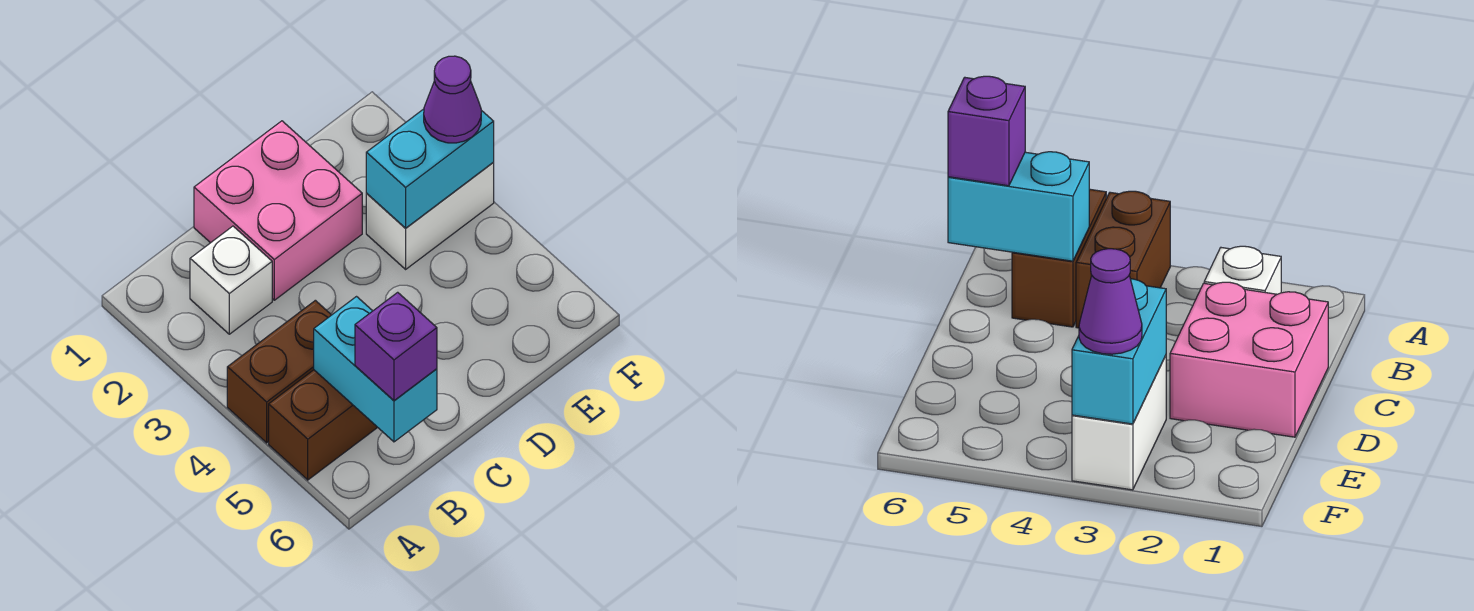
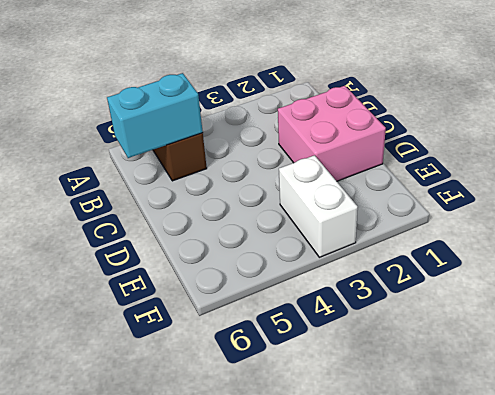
none -> brown 1x2 brick [227,300,331,443]
none -> white 1x1 brick [190,226,272,334]

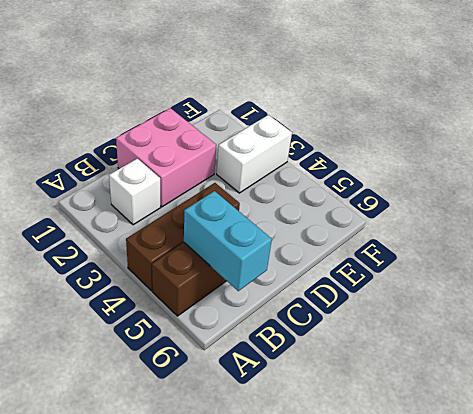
brown 1x3 brick [126,183,240,291] -> brown 1x2 brick [227,300,331,443]
none -> cyan 1x2 brick [366,109,494,228]
none -> purple 1x1 brick [355,292,437,401]

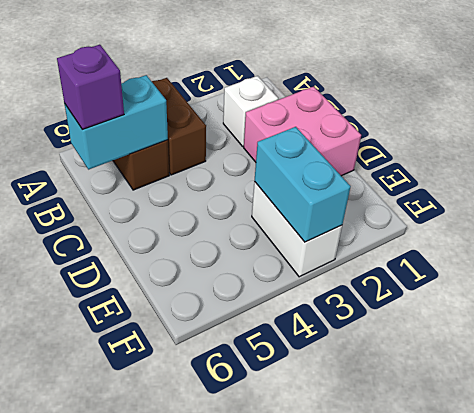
none -> purple 1x1 cone [424,56,481,143]

